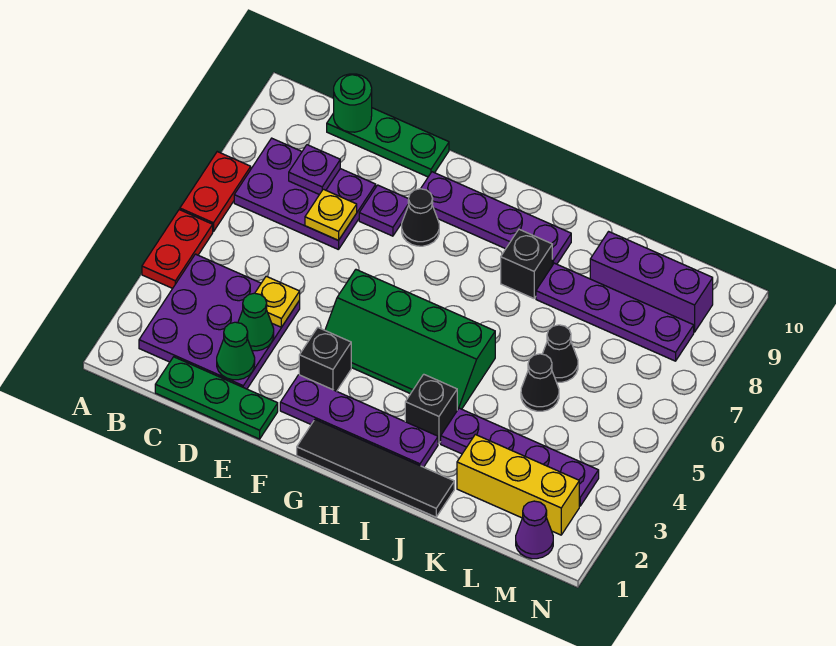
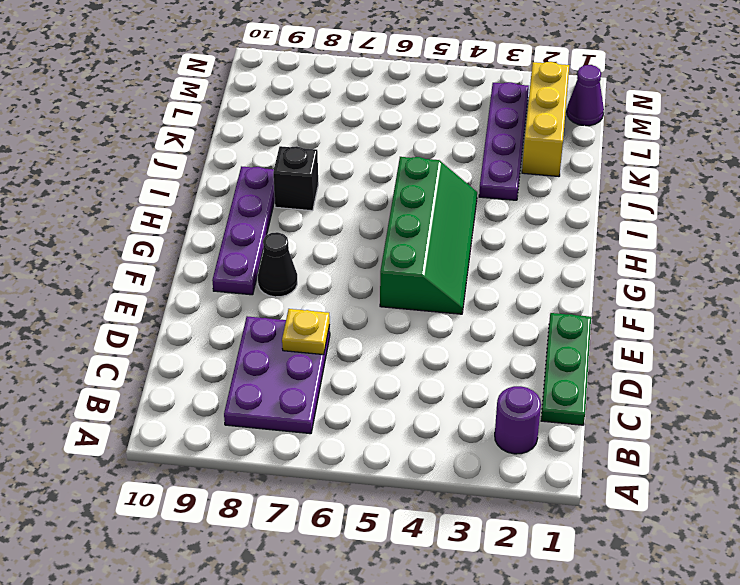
purple 1x1 round brick [495,386,541,454] -> purple 3x3 plate [139,254,300,389]
none -> red 1x2 plate [142,210,213,288]
none -> red 1x2 plate [180,152,251,232]
none -> green 1x3 plate [327,108,449,177]

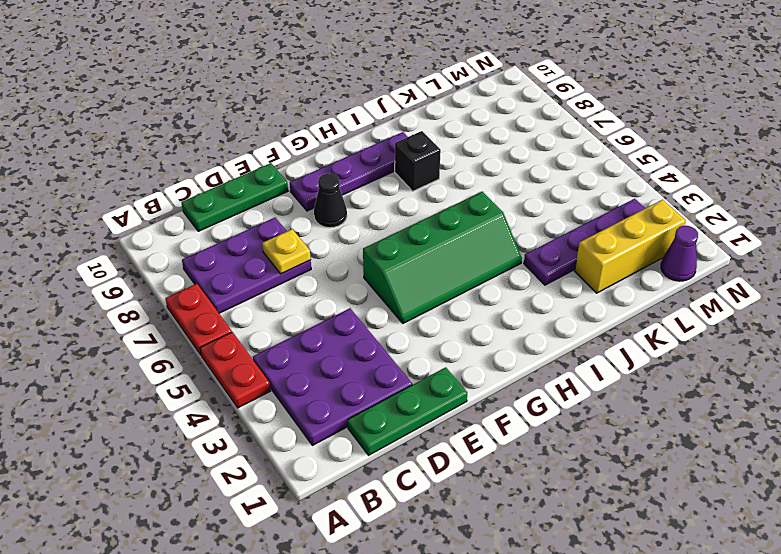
none -> purple 1x1 plate [359,185,409,236]
none -> purple 1x4 plate [280,375,438,467]
none -> black 1x1 brick [299,328,351,391]

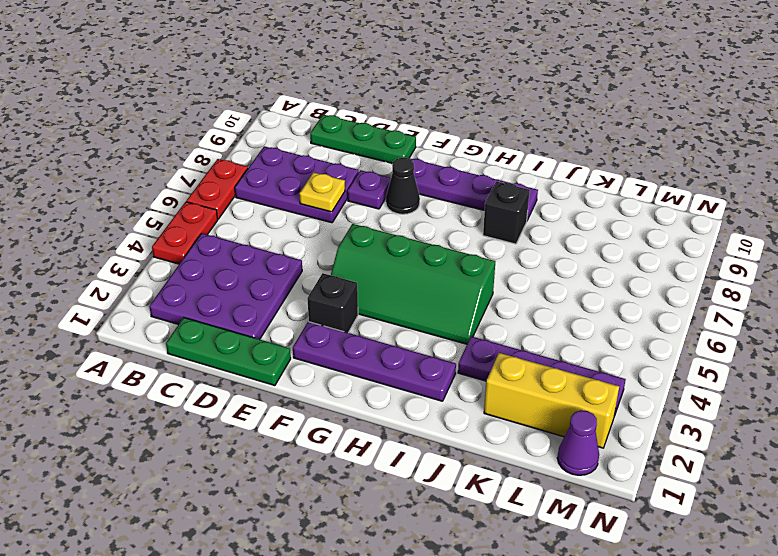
none -> black 1x4 tile [297,419,454,517]
none -> black 1x1 brick [405,374,457,444]
none -> purple 1x4 plate [536,263,694,361]

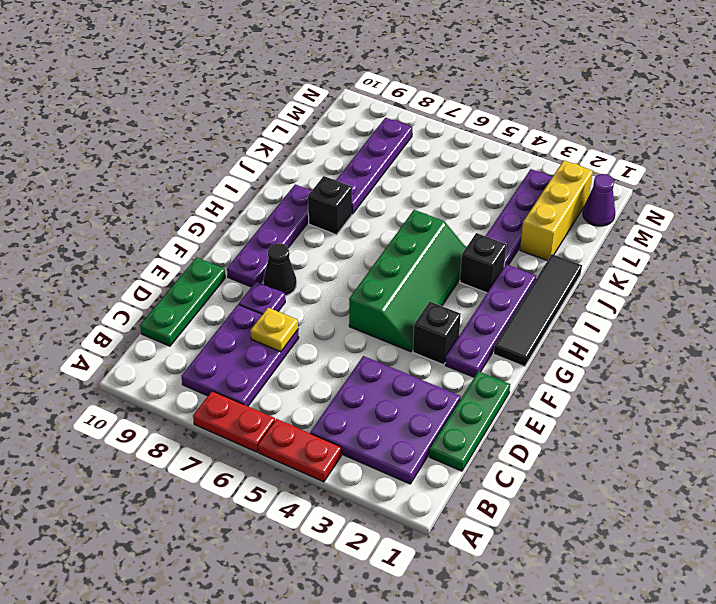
none -> black 1x1 cone [521,354,559,411]
none -> black 1x1 cone [543,325,578,382]
none -> purple 1x3 brick [590,232,713,332]

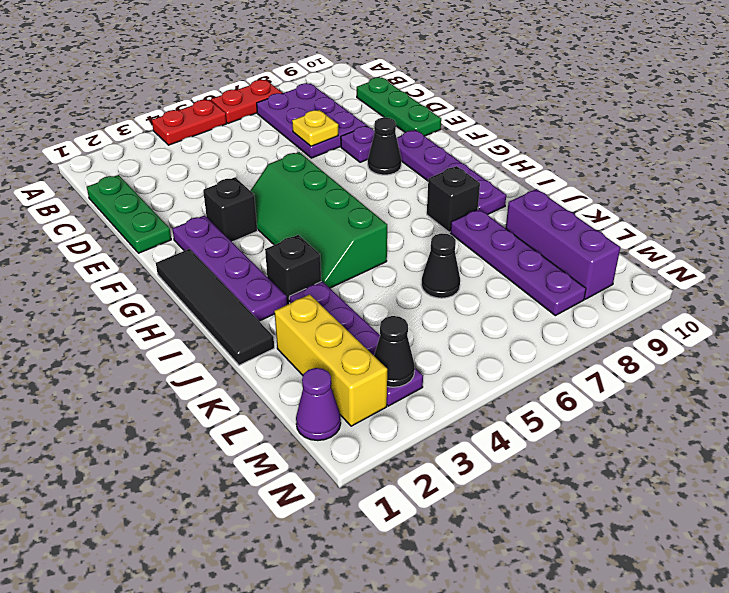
black 1x1 cone [374,316,415,387] -> black 1x1 cone moved to [521,354,559,411]
none -> purple 3x3 plate [139,254,300,389]
none -> purple 1x1 plate [289,145,340,195]
none -> green 1x1 round brick [334,74,372,132]

